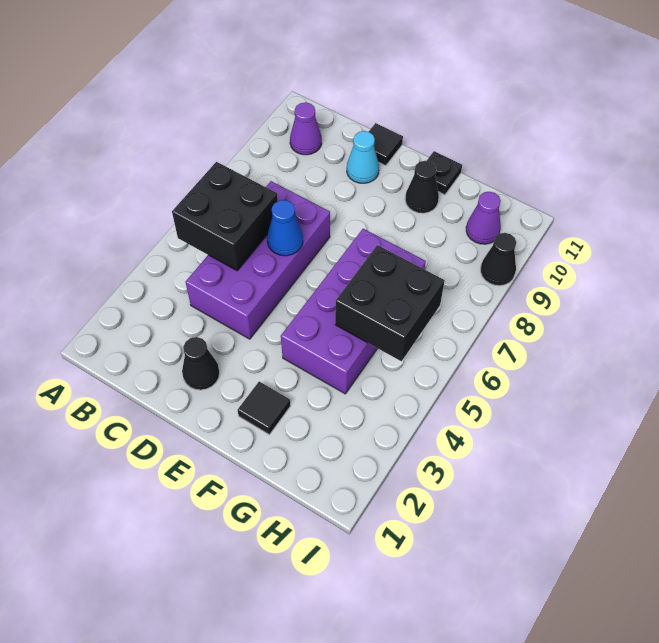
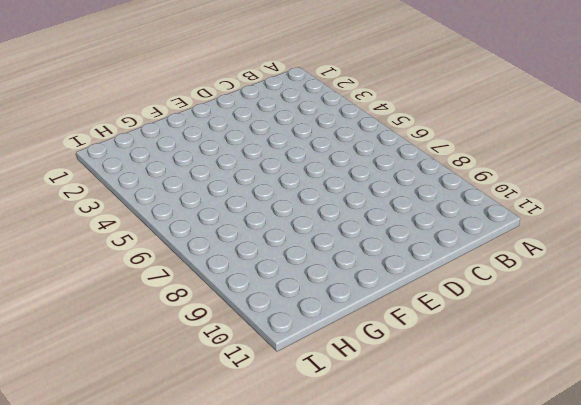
none -> purple 1x1 cone [290,103,322,155]
none -> purple 2x4 brick [186,181,330,339]
none -> black 1x1 cone [182,337,220,390]

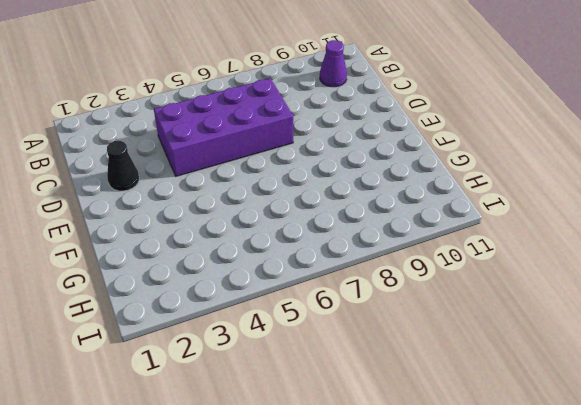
none -> cyan 1x1 cone [347,131,379,183]
none -> black 1x1 tile [369,123,403,166]
none -> black 1x1 tile [238,382,290,435]

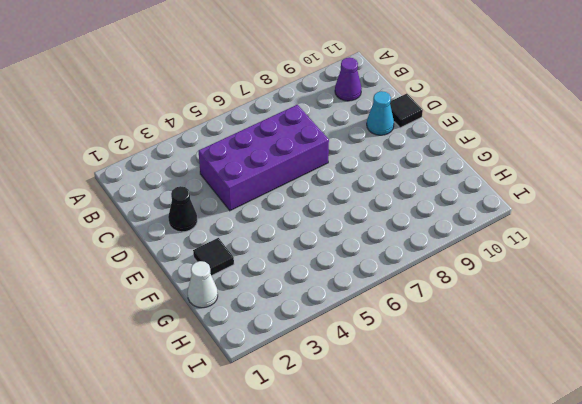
white 1x1 cone [188,261,218,308] -> none
none -> purple 2x4 brick [281,229,426,394]
none -> black 1x1 cone [405,161,439,213]
none -> black 1x1 plate [427,151,462,195]

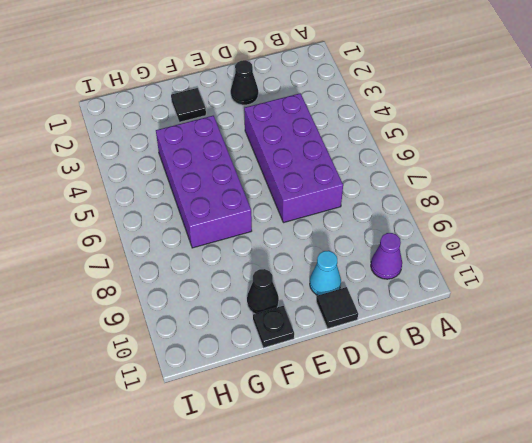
none -> purple 1x1 cone [466,192,501,244]
none -> black 1x1 cone [481,233,517,286]
none -> black 2x2 brick [172,162,278,271]

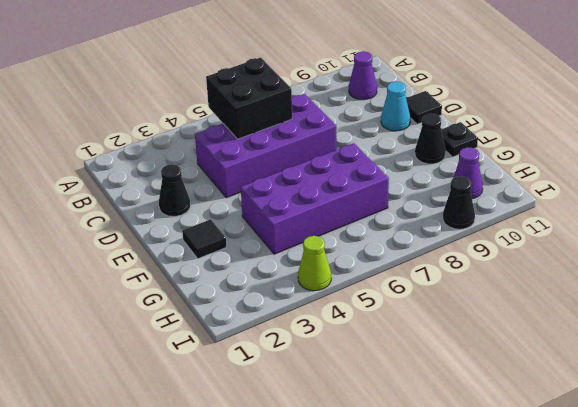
lime 1x1 cone [298,236,331,291] -> none
none -> blue 1x1 cone [267,200,303,256]
none -> black 2x2 brick [335,245,445,361]

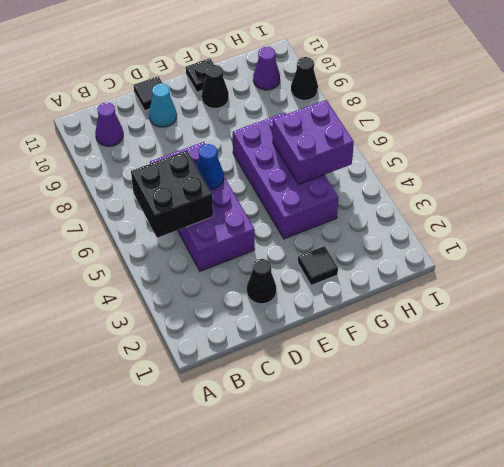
purple 2x2 brick [273,100,354,184] -> black 2x2 brick [335,245,445,361]

